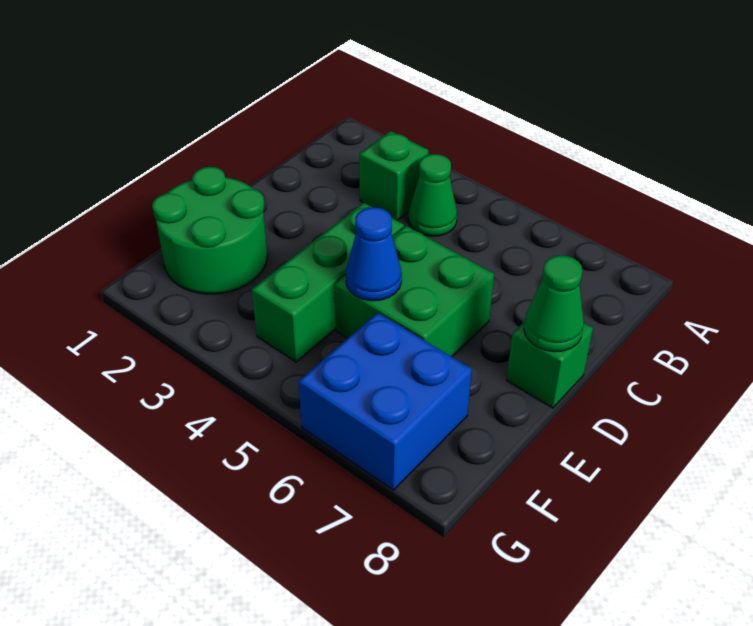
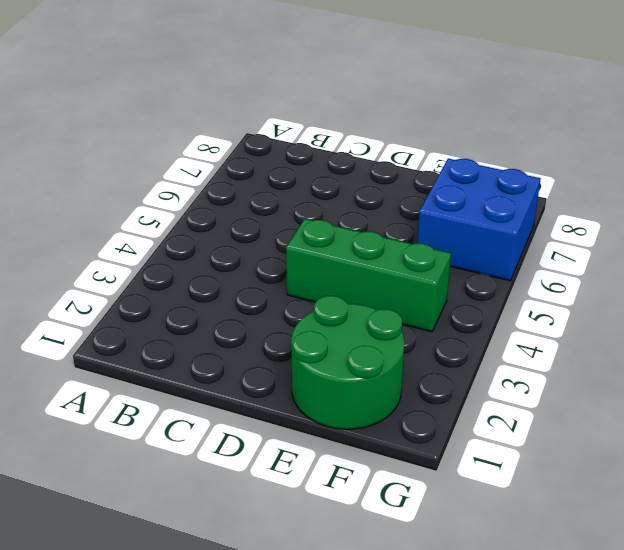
none -> green 1x1 brick [359,131,428,220]
none -> green 1x1 cone [408,154,457,236]

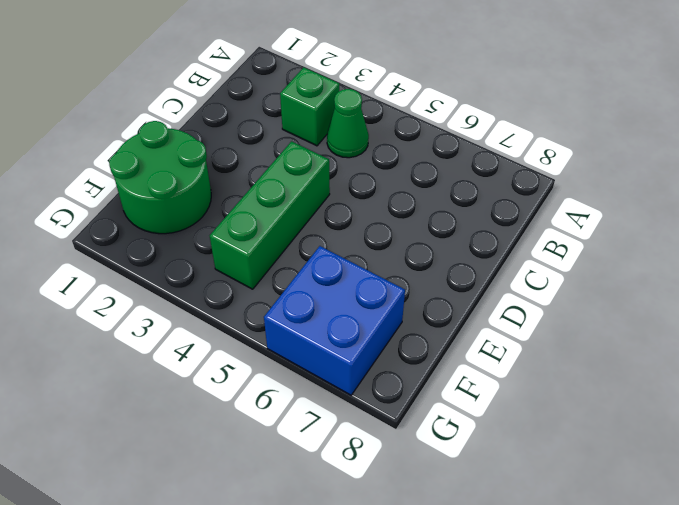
none -> green 2x2 brick [335,226,494,357]
none -> green 1x1 brick [506,321,593,408]

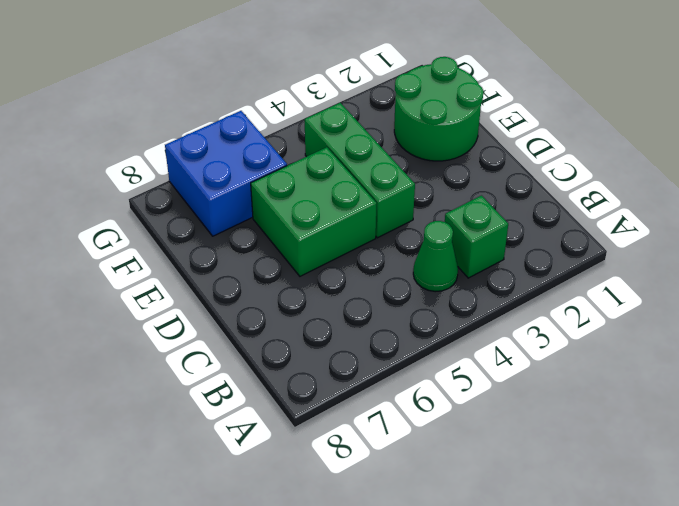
none -> green 1x1 brick [506,321,593,408]
none -> green 1x1 cone [524,255,584,352]

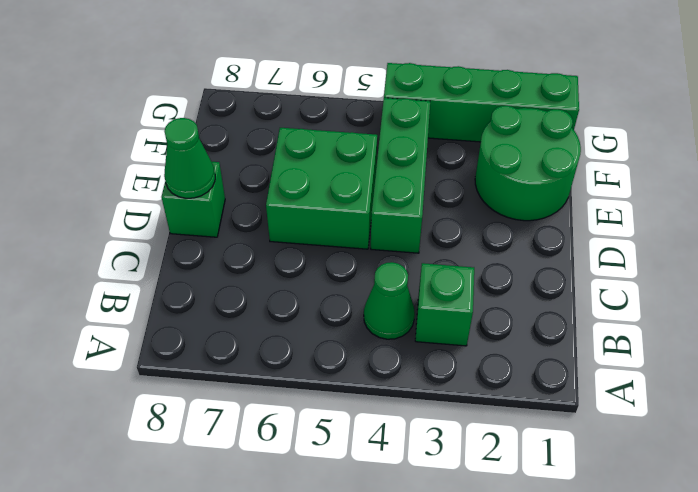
green 1x4 brick [384,63,579,142] -> none
none -> blue 2x2 brick [298,313,472,490]
none -> blue 1x1 cone [346,207,402,301]

